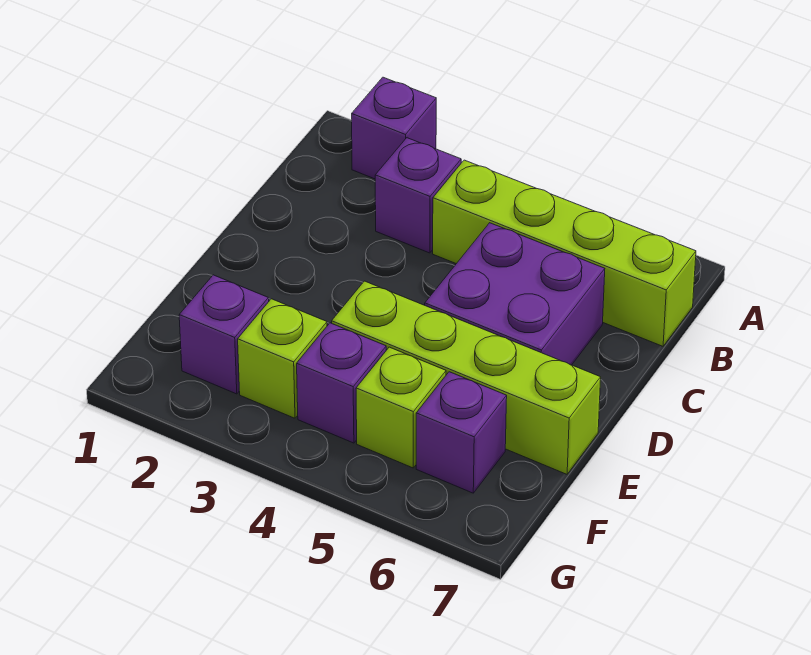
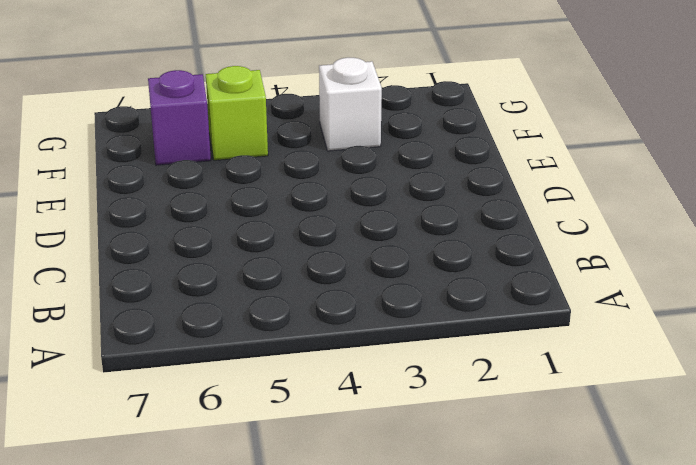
white 1x1 brick [319,57,382,151] -> lime 1x1 brick [238,299,327,418]
none -> purple 1x1 brick [352,77,436,179]
none -> purple 1x1 brick [375,138,461,253]

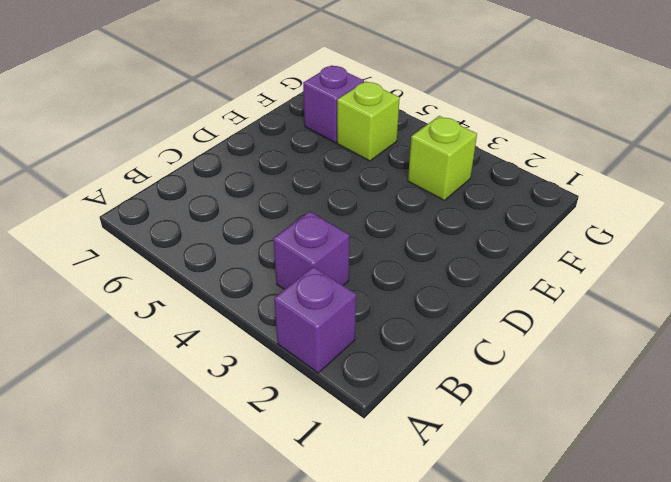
none -> lime 1x4 brick [433,160,696,346]
none -> purple 2x2 brick [425,223,605,365]

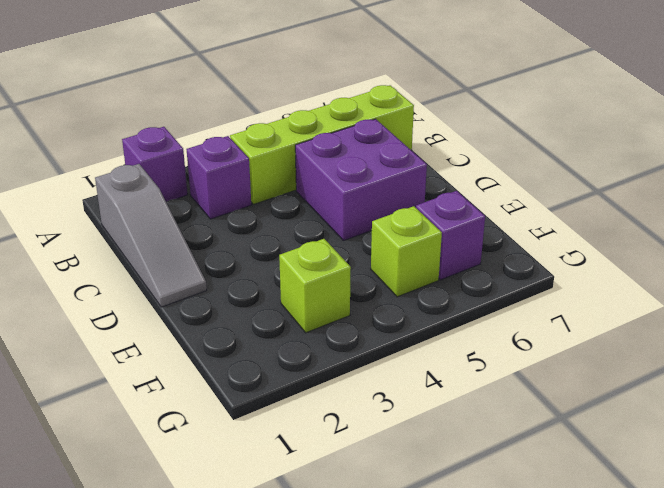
grey 1x3 slope [95,164,207,307] -> none
none -> lime 1x4 brick [332,281,601,474]
none -> purple 1x1 brick [179,275,269,394]

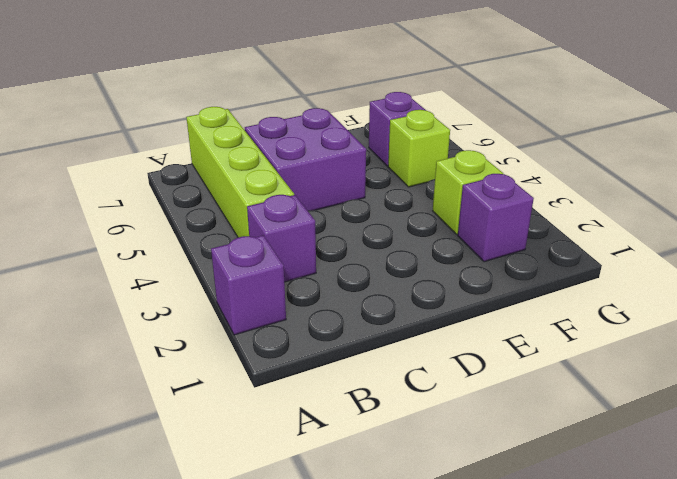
none -> lime 1x4 brick [332,281,601,474]
none -> purple 1x1 brick [297,323,386,443]

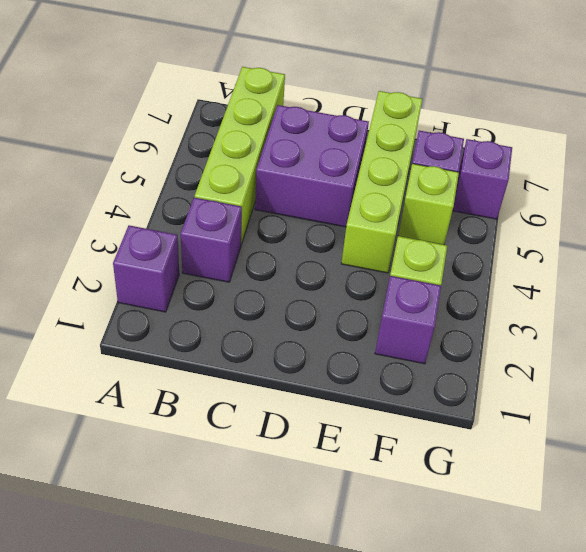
purple 1x1 brick [453,139,512,219] -> purple 1x1 brick moved to [297,323,386,443]

